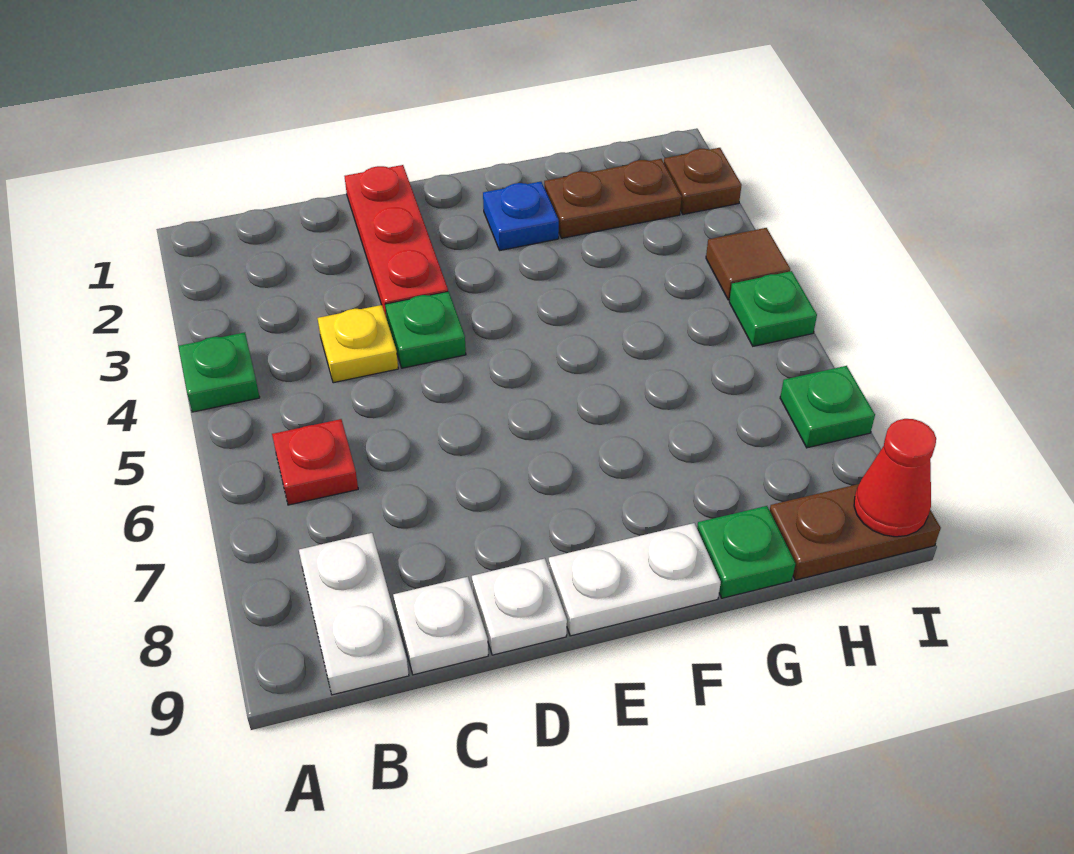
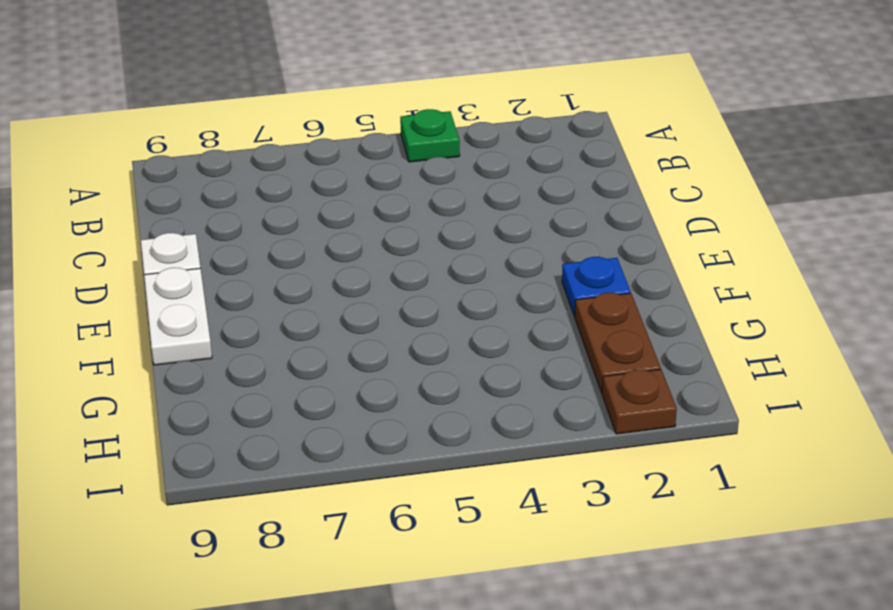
none -> red 1x1 plate [272,419,358,505]
none -> white 1x2 plate [299,533,409,695]
none -> yellow 1x1 plate [318,305,398,383]

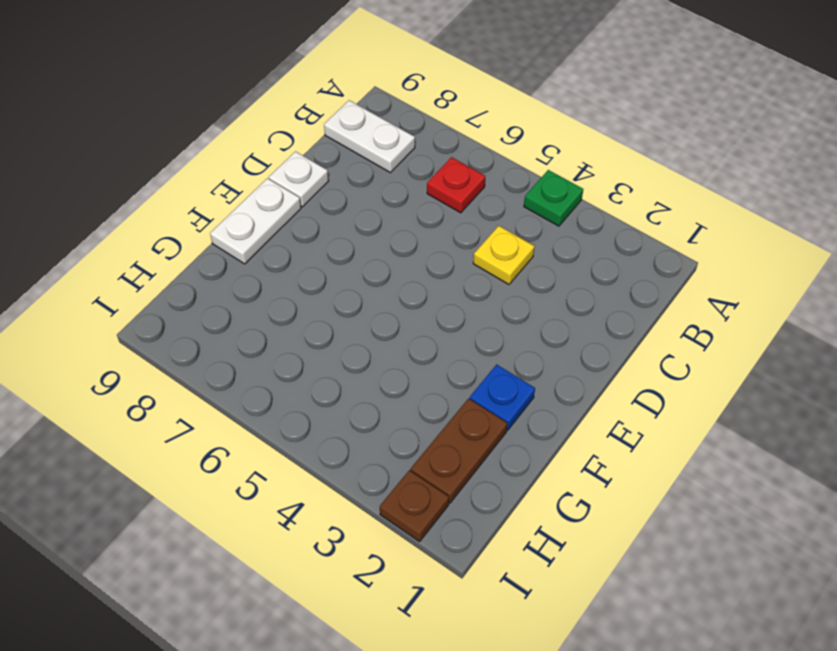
none -> white 1x1 plate [393,577,488,675]
none -> red 1x3 plate [345,165,448,319]
none -> green 1x1 plate [385,292,466,368]

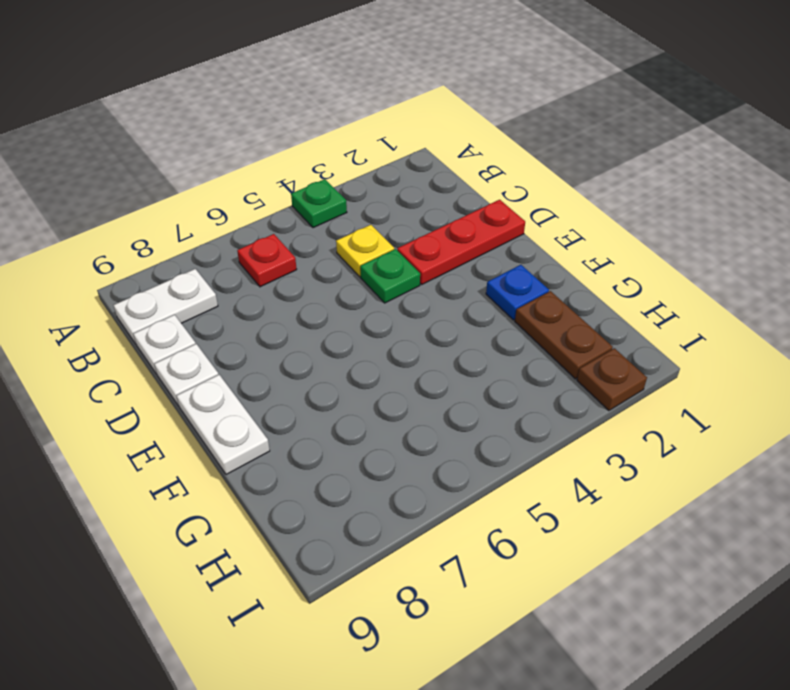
none -> green 1x1 plate [697,506,795,598]
none -> brown 1x2 plate [770,484,941,580]
none -> brown 1x1 tile [706,228,790,300]

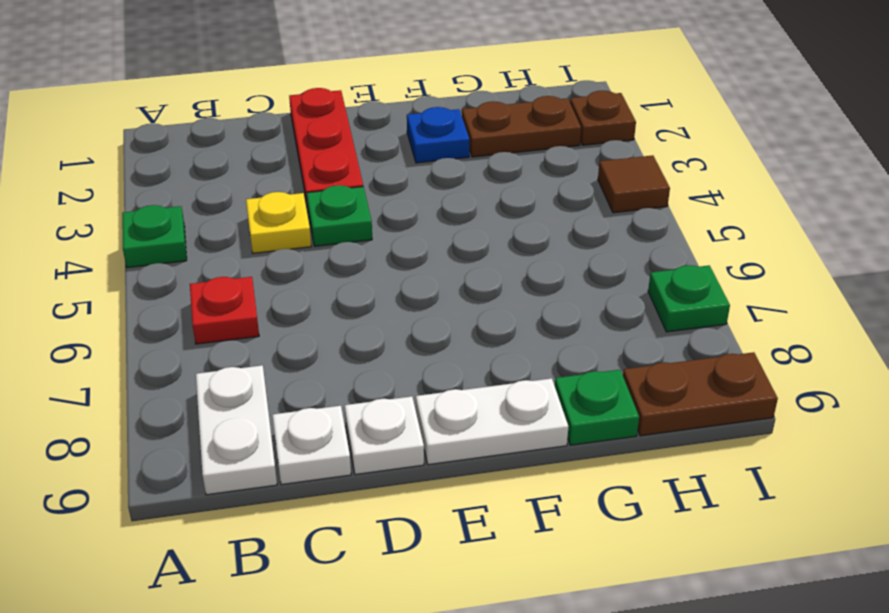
none -> green 1x1 plate [729,271,817,346]
none -> red 1x1 cone [854,419,936,537]

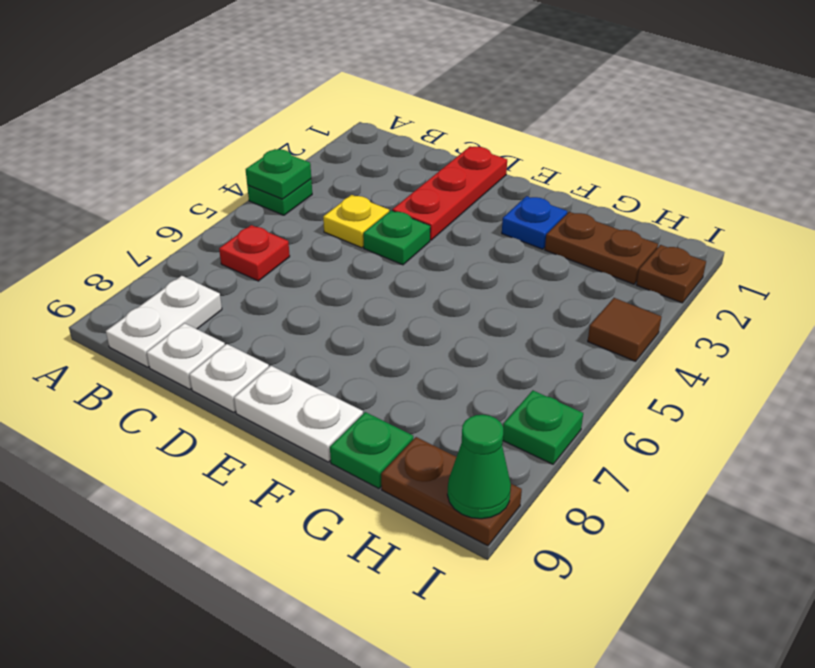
green 1x1 plate [246,149,311,199] -> green 1x1 plate moved to [729,271,817,346]
green 1x1 cone [447,415,511,519] -> red 1x1 cone [854,419,936,537]

